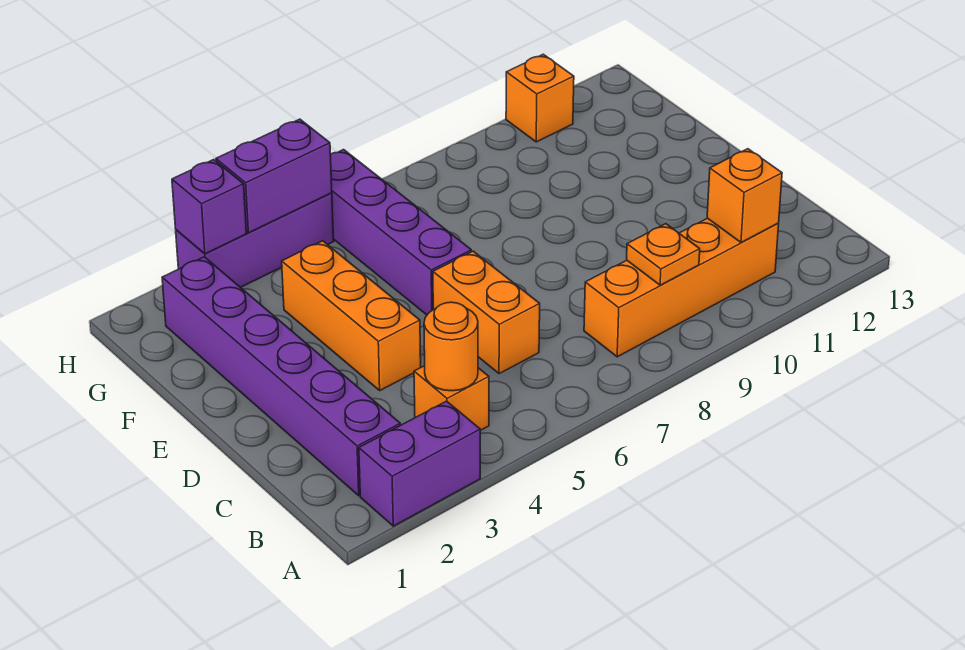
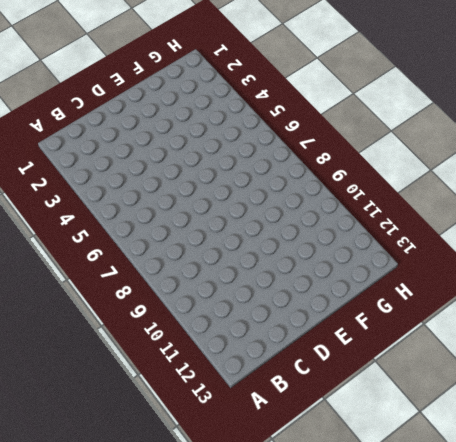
none -> purple 1x2 brick [359,401,480,526]
none -> purple 1x6 brick [162,257,400,496]
none -> orange 1x1 brick [414,366,489,430]

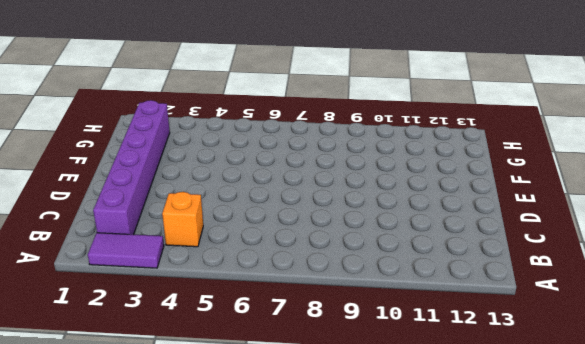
purple 1x2 tile [88,233,164,268] -> purple 1x2 brick [359,401,480,526]
none -> orange 1x4 brick [584,218,779,357]
none -> orange 1x2 brick [433,251,540,374]
none -> orange 1x3 brick [282,241,421,390]

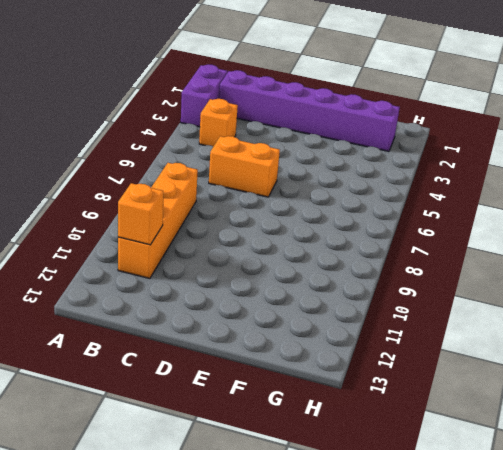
none -> orange 1x3 brick [282,241,421,390]
none -> purple 1x4 brick [330,150,471,315]
none -> purple 1x3 brick [176,193,334,287]

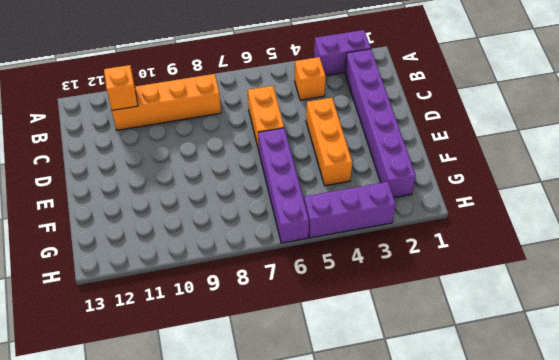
none -> orange 1x1 brick [506,54,574,142]
none -> orange 1x1 round brick [424,302,478,391]
none -> orange 1x1 plate [627,224,700,285]

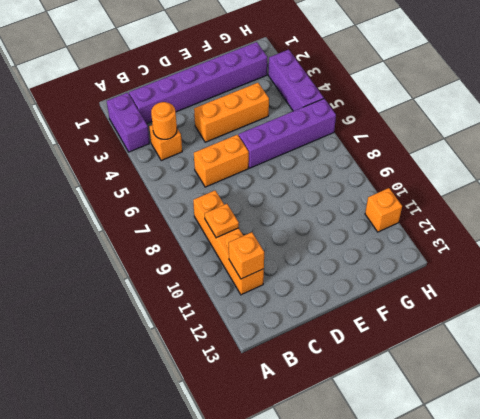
none -> purple 1x1 brick [172,160,246,254]
none -> purple 1x2 brick [216,119,332,233]

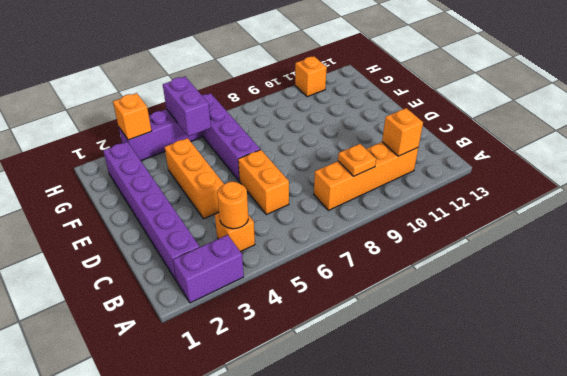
purple 1x2 brick [163,77,211,136] -> purple 1x2 brick turned to [216,119,332,233]
orange 1x1 brick [113,93,151,140] -> purple 1x1 brick [172,160,246,254]

